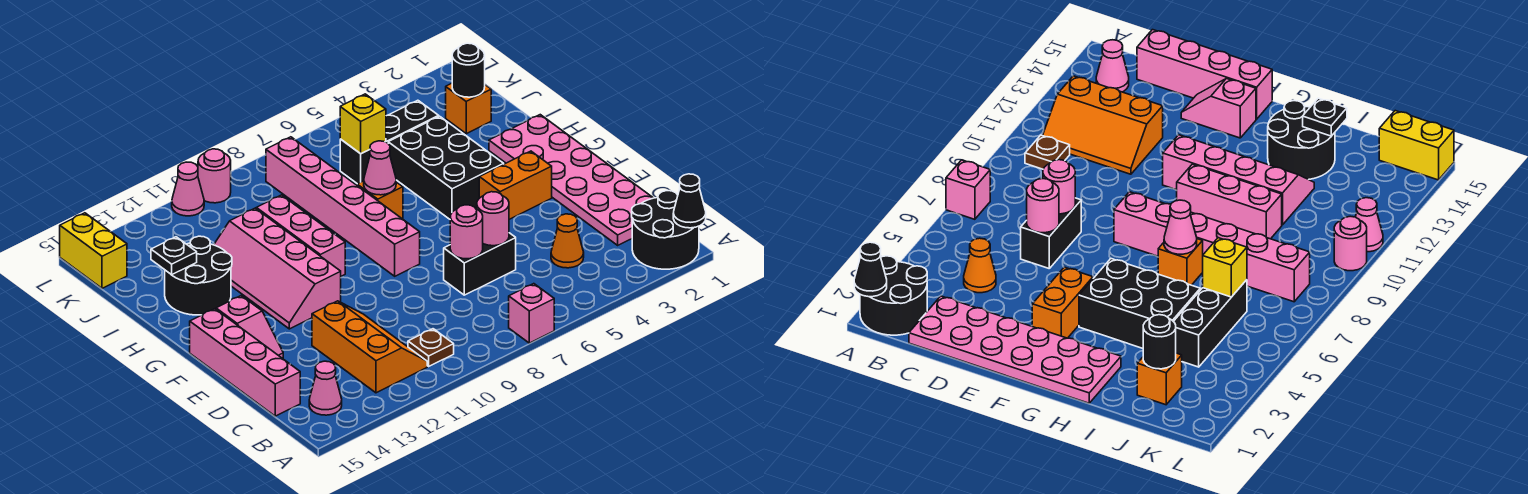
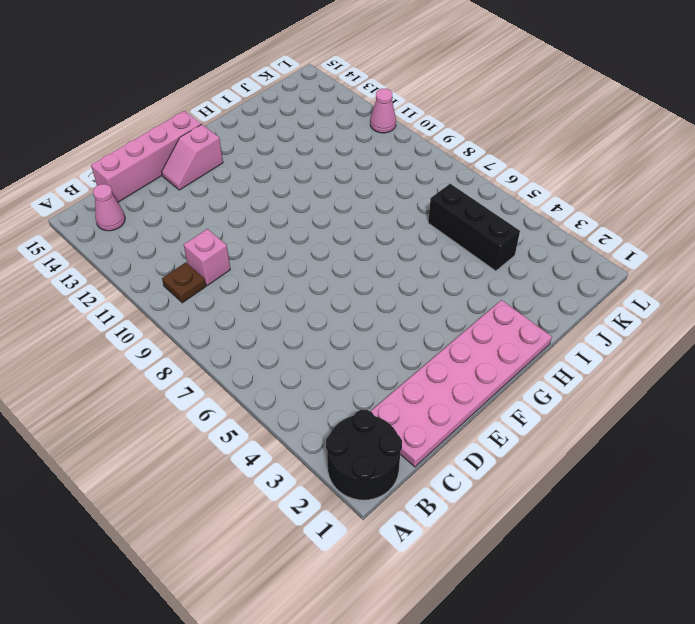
pink 1x1 brick [184,229,230,285] -> pink 1x1 brick moved to [509,284,554,343]
none -> orange 2x3 slope [312,301,427,393]
none -> orange 1x1 cone [551,214,584,268]
none -> black 1x2 brick [444,233,516,295]

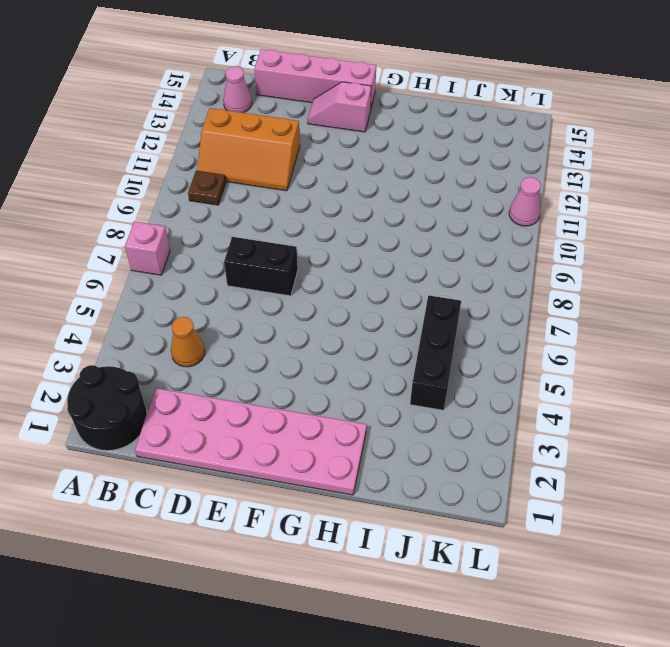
black 1x2 brick [224,237,298,296] -> black 1x2 brick turned to [444,233,516,295]
none -> orange 1x2 brick [479,151,552,219]
none -> pink 1x6 brick [266,137,420,276]
none -> pink 2x4 slope [214,208,341,329]

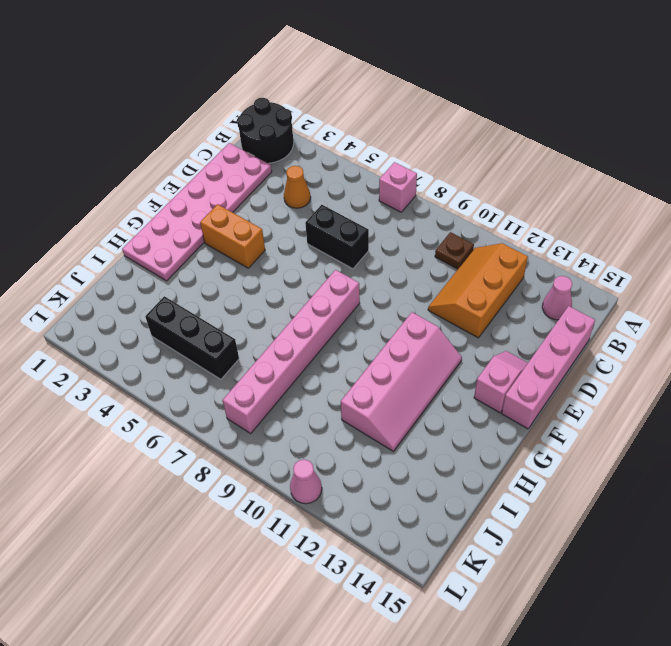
none -> black 2x3 brick [388,116,504,219]
none -> pink 1x3 brick [256,195,345,276]
none -> orange 1x1 brick [357,181,403,219]

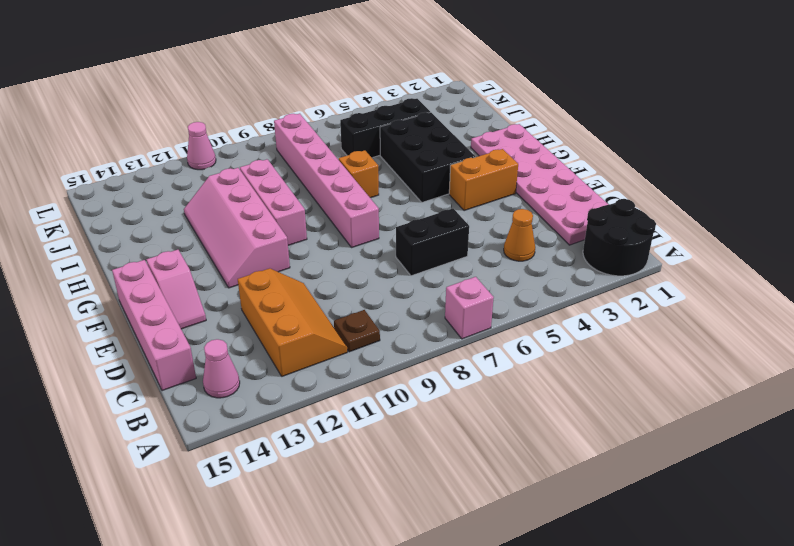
none -> black 2x2 round brick [165,236,232,315]
none -> orange 1x1 brick [446,83,491,134]
none -> yellow 1x2 brick [60,213,127,288]

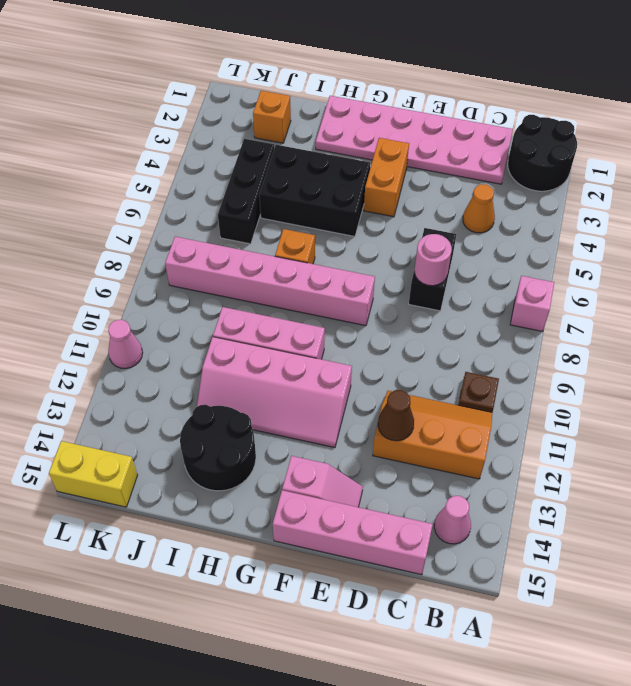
brown 1x1 cone [378,390,414,441] -> none
none -> pink 1x1 round brick [198,149,231,203]
none -> black 1x1 cone [673,174,706,228]
none -> pink 1x1 round brick [477,192,509,246]

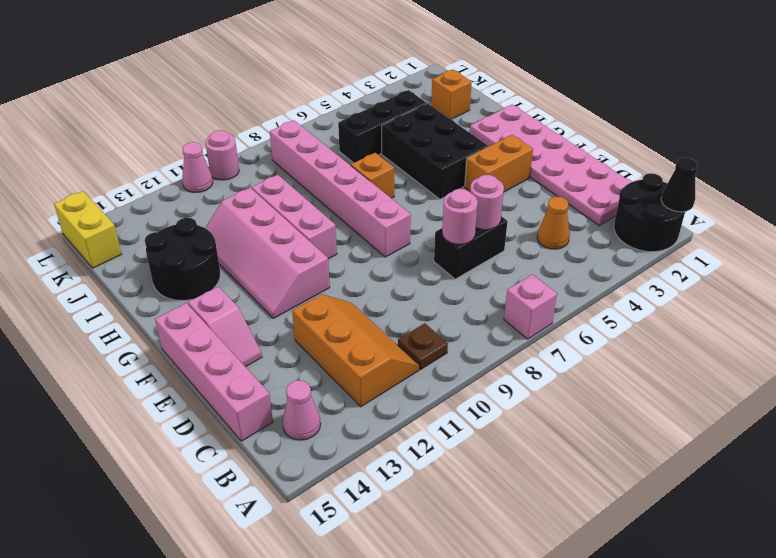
none -> pink 1x1 cone [364,141,396,195]
none -> black 1x1 plate [151,237,197,275]
none -> black 1x1 round brick [452,43,485,97]

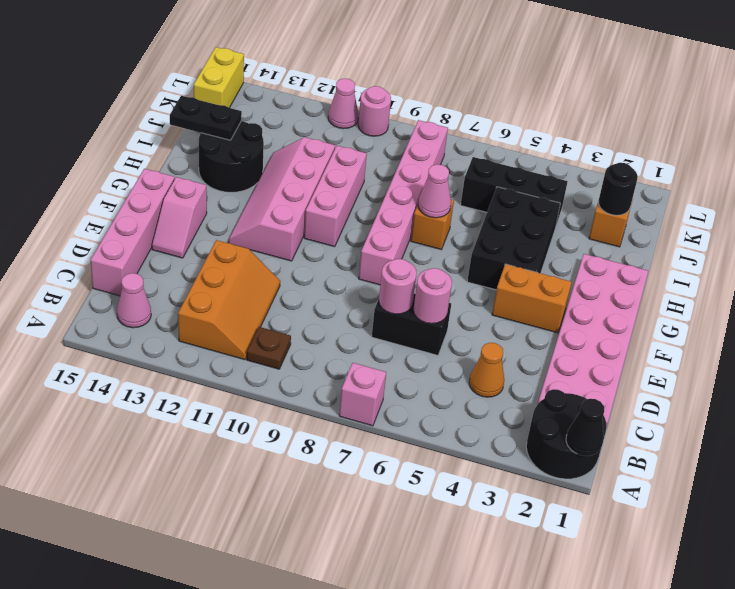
black 1x2 plate [170,96,242,140] -> black 1x1 plate [151,237,197,275]
none -> yellow 1x1 brick [340,94,386,154]

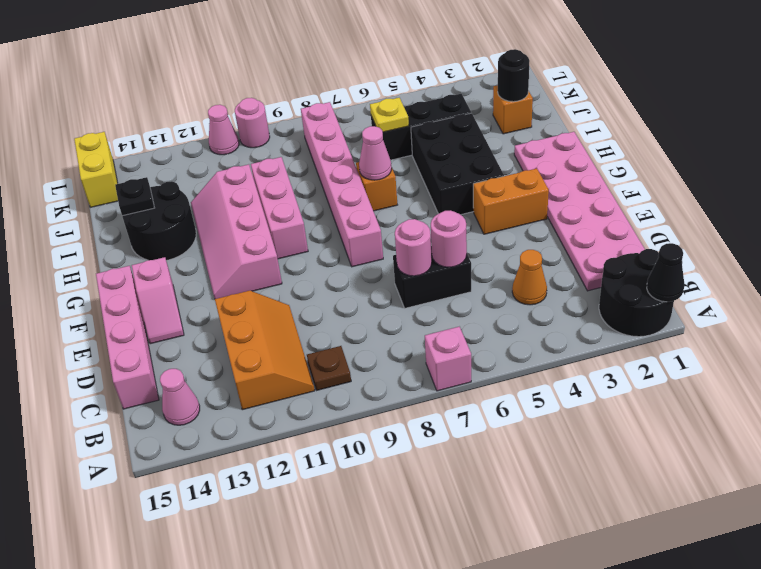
yellow 1x1 plate [370,98,409,132] -> yellow 1x1 brick [340,94,386,154]

